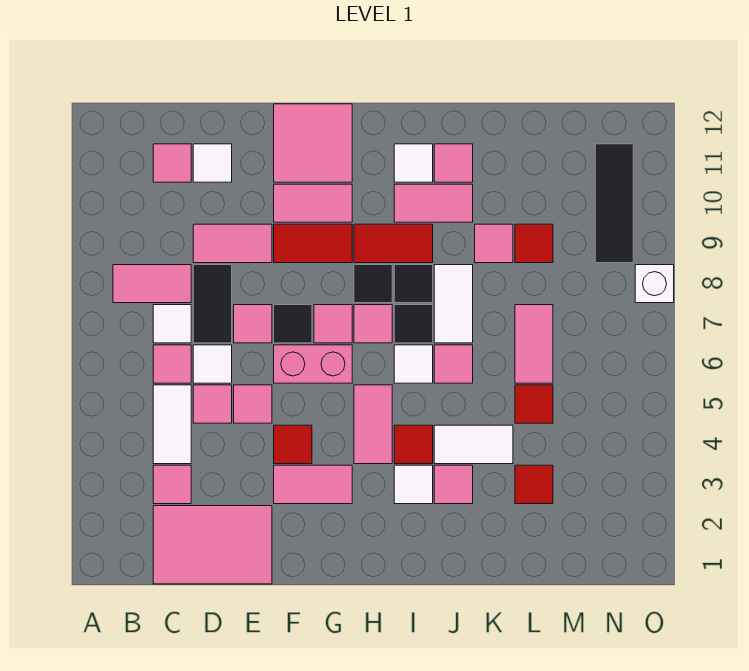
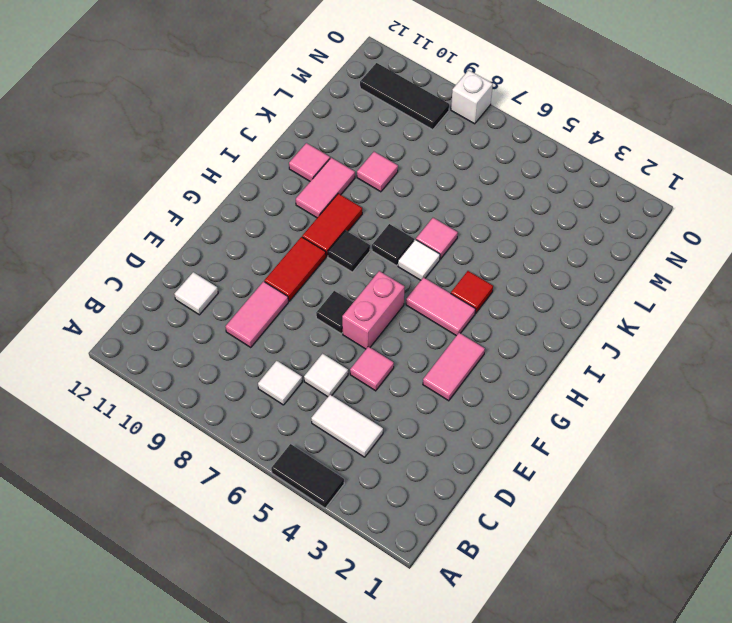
black 1x2 tile [271,444,344,508] -> black 1x2 tile moved to [193,265,232,343]
none -> pink 1x2 tile [113,265,191,303]
none -> pink 2x3 tile [153,506,272,584]
none -> pink 1x1 tile [153,465,191,504]
none -> pink 1x1 tile [153,345,191,383]

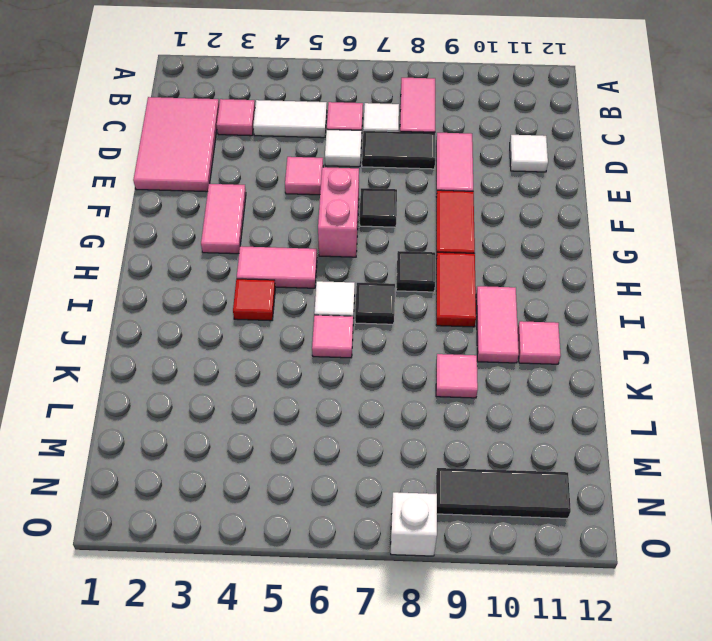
none -> pink 1x1 tile [153,144,191,182]
none -> pink 1x1 tile [193,385,232,423]
none -> pink 1x1 tile [234,305,272,343]
none -> red 1x1 tile [274,425,312,464]

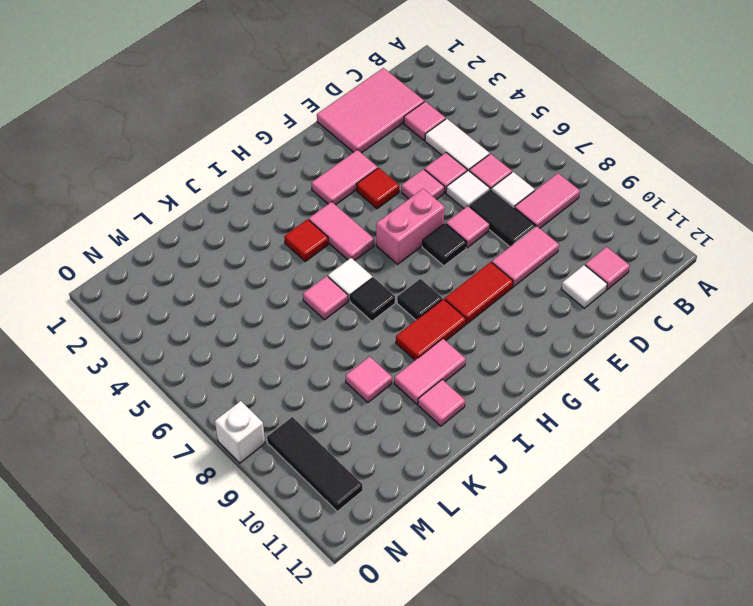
none -> pink 1x2 tile [274,184,352,222]
none -> pink 2x2 tile [274,104,352,182]
none -> pink 1x1 tile [314,305,352,343]
none -> pink 1x1 tile [354,305,392,343]

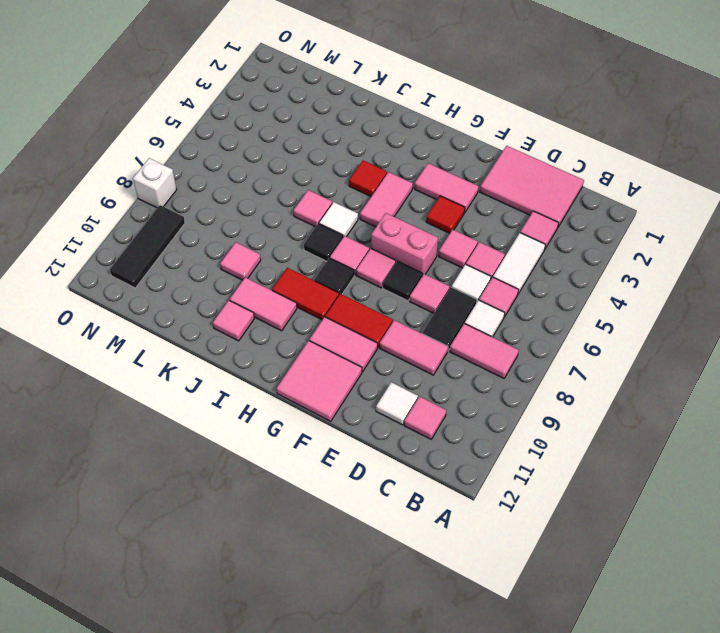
none -> white 1x1 tile [394,465,433,504]
none -> black 1x1 tile [394,265,433,303]
none -> white 1x1 tile [394,144,433,182]
none -> pink 1x1 tile [434,465,473,504]

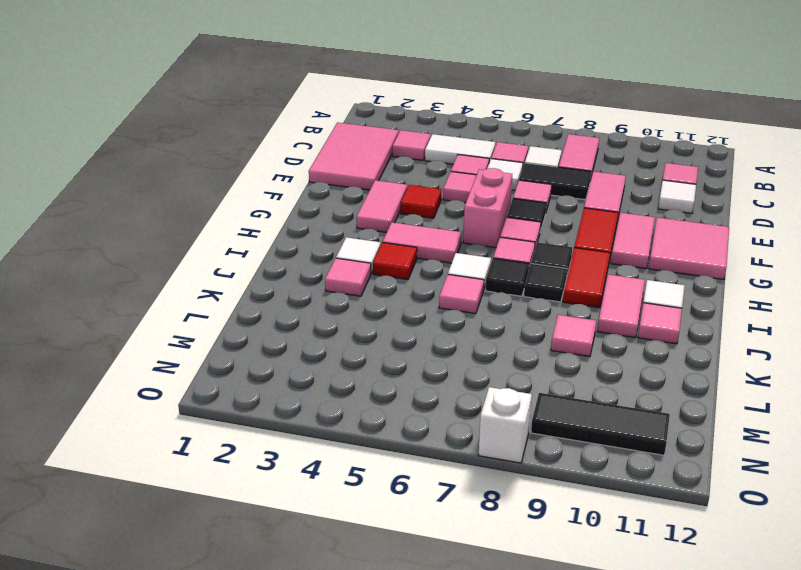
none -> white 1x2 tile [434,425,513,464]
none -> white 1x2 tile [434,265,473,343]
none -> red 1x1 tile [515,465,553,504]
none -> red 1x1 tile [515,385,553,423]

